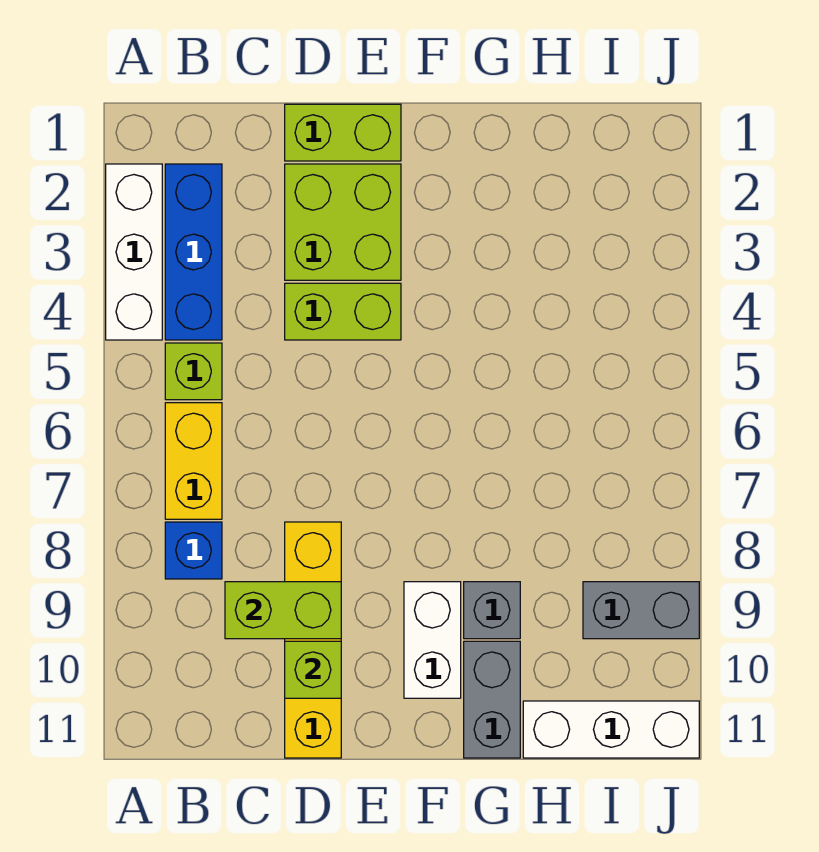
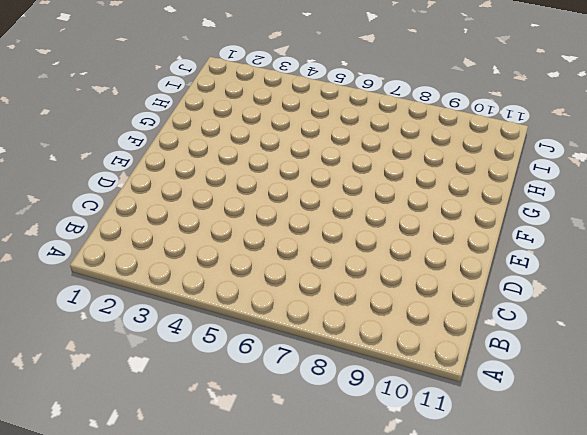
none -> white 1x3 brick [106,164,162,340]
none -> blue 1x3 brick [165,164,222,340]
none -> lime 1x1 brick [165,343,222,400]

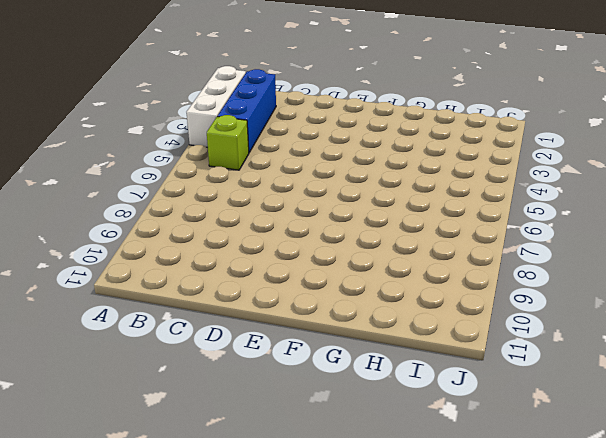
none -> yellow 1x2 brick [165,403,222,519]
none -> blue 1x1 brick [165,522,222,579]
none -> lime 1x2 brick [285,104,401,161]

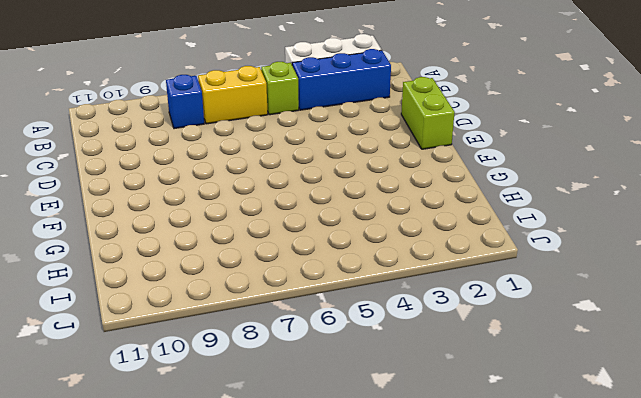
none -> lime 2x2 brick [285,164,401,280]
none -> lime 1x2 brick [285,283,401,340]
none -> yellow 1x4 brick [285,522,341,758]

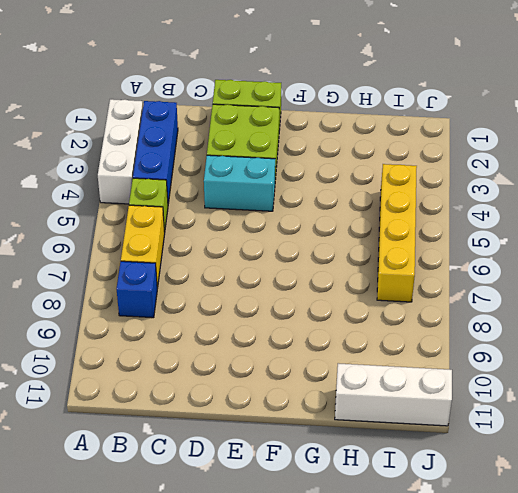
cyan 1x2 brick [204,155,275,211] -> lime 1x2 brick [285,283,401,340]
yellow 1x4 brick [377,164,417,302] -> yellow 1x4 brick moved to [285,522,341,758]
none -> white 1x2 brick [404,582,461,698]
none -> grey 1x1 brick [464,582,520,639]
none -> grey 1x2 brick [464,641,520,758]

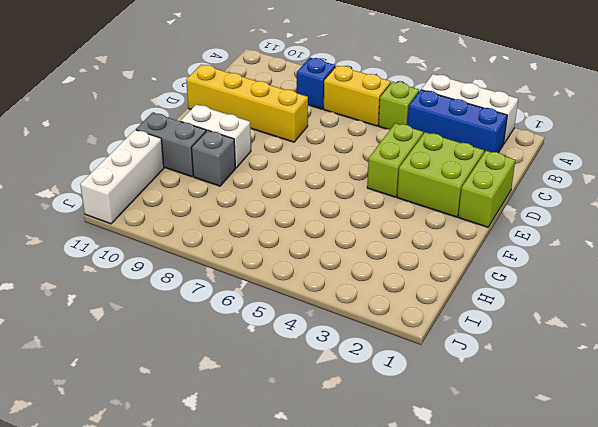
none -> grey 1x2 brick [583,582,699,639]
none -> lime 1x2 brick [225,582,341,639]
none -> lime 1x1 brick [285,641,341,698]

